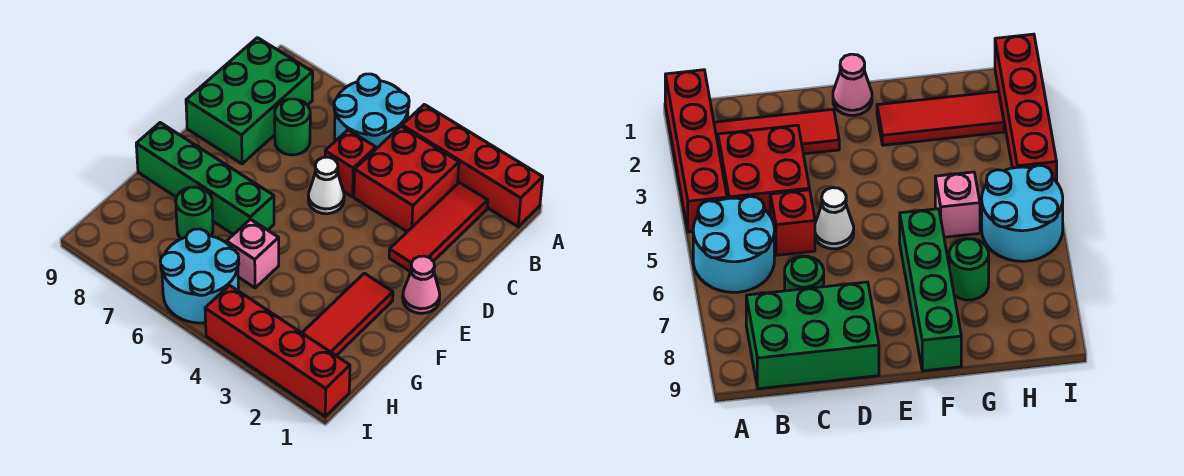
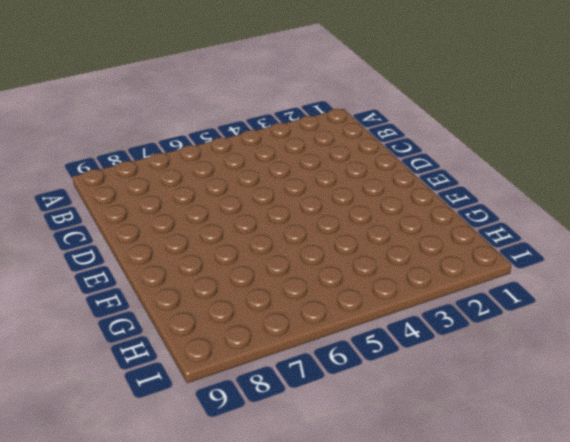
none -> red 1x4 brick [402,104,543,227]
none -> cyan 2x2 round brick [334,74,409,149]
none -> red 1x3 tile [389,182,488,272]

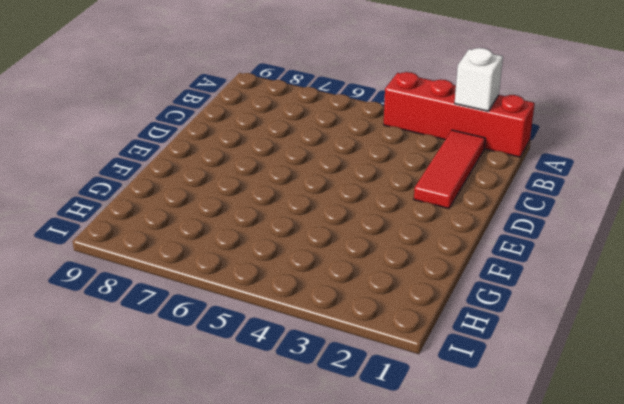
white 1x1 brick [455,48,503,111] -> none
none -> cyan 2x2 round brick [334,74,409,149]
none -> red 2x2 brick [354,126,459,232]
none -> green 2x3 brick [186,38,313,164]

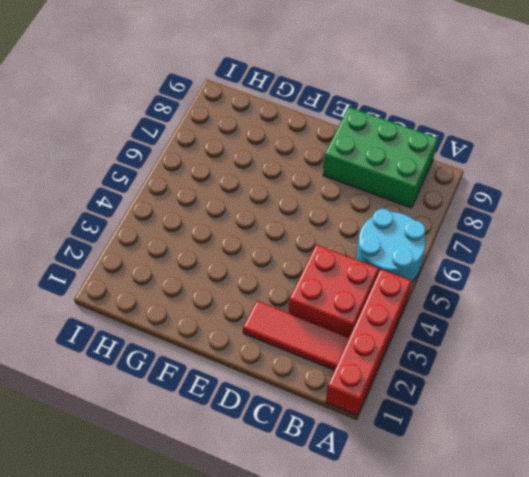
none -> red 1x1 brick [325,130,376,197]
none -> green 1x1 round brick [275,99,310,155]
none -> white 1x1 cone [308,157,344,214]

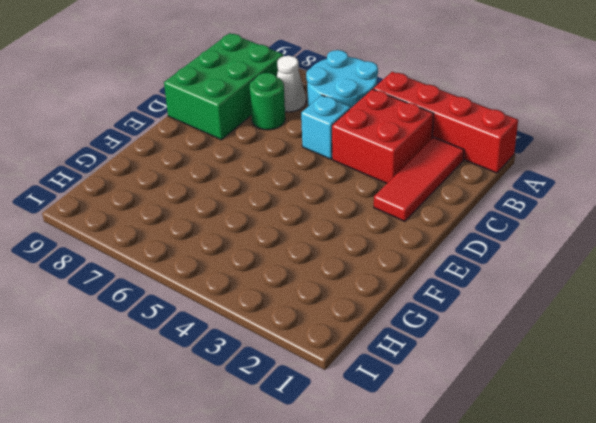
white 1x1 cone [277,56,306,112] -> white 1x1 cone moved to [308,157,344,214]
cyan 1x1 brick [301,95,351,159] -> red 1x1 brick [325,130,376,197]
none -> pink 1x1 cone [403,256,440,313]
none -> red 1x3 tile [302,273,393,355]
none -> green 1x4 brick [136,123,274,235]

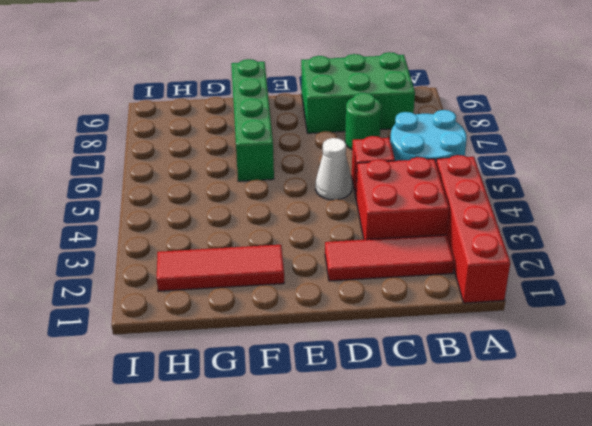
none -> pink 1x1 cone [403,256,440,313]
none -> pink 1x1 brick [227,219,279,288]
none -> green 1x1 round brick [176,187,213,239]

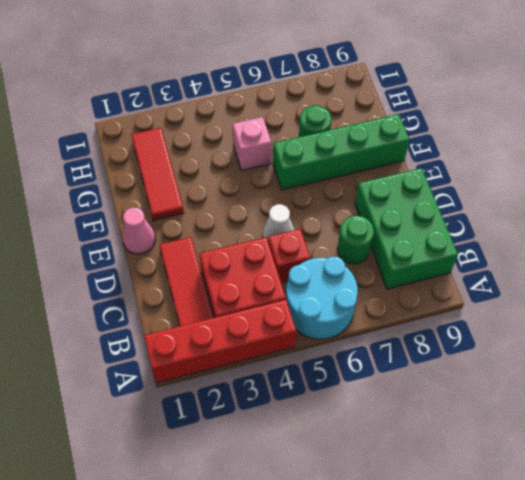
none -> cyan 2x2 round brick [160,229,239,323]
none -> red 1x4 brick [205,285,350,416]

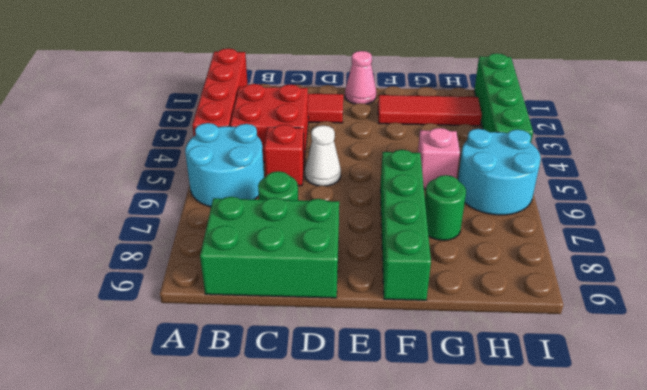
green 1x4 brick [474,53,533,143] -> red 1x4 brick [205,285,350,416]

